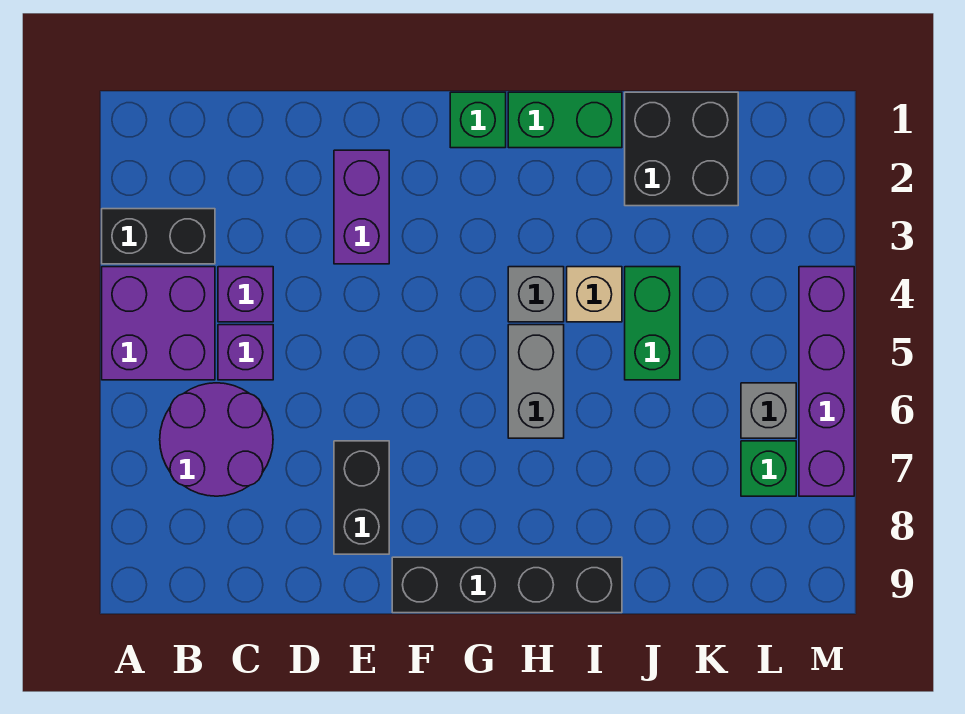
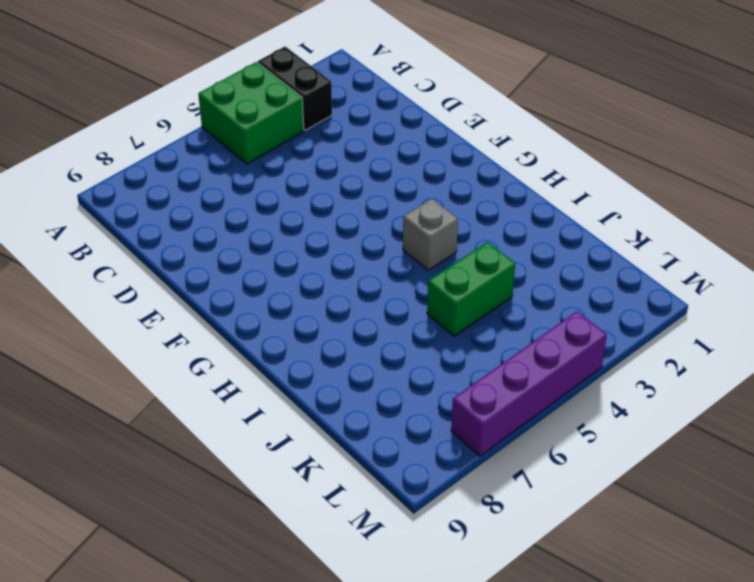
green 2x2 brick [198,62,304,164] -> purple 2x2 brick [102,267,215,380]
none -> purple 2x2 round brick [160,383,273,496]
none -> purple 1x1 brick [218,267,273,322]
none -> purple 1x1 brick [218,325,273,380]

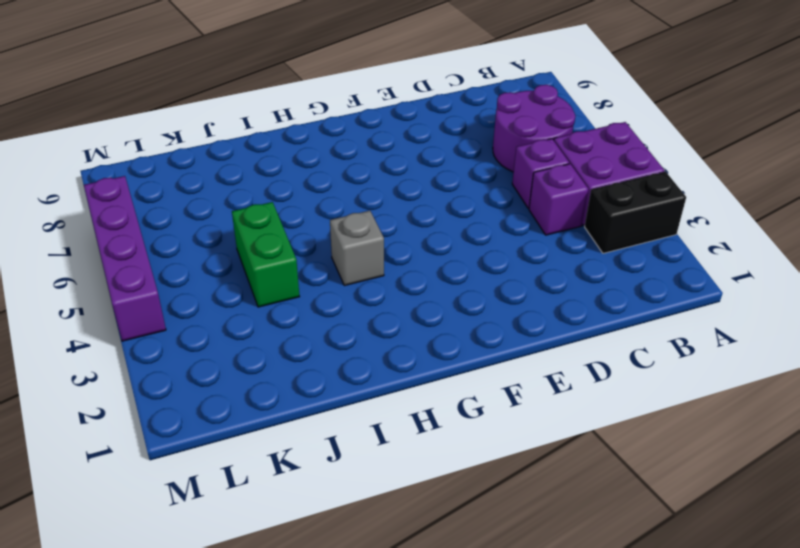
none -> purple 1x2 brick [334,150,389,264]
none -> black 1x2 brick [334,441,389,554]
none -> black 1x4 brick [392,557,622,613]

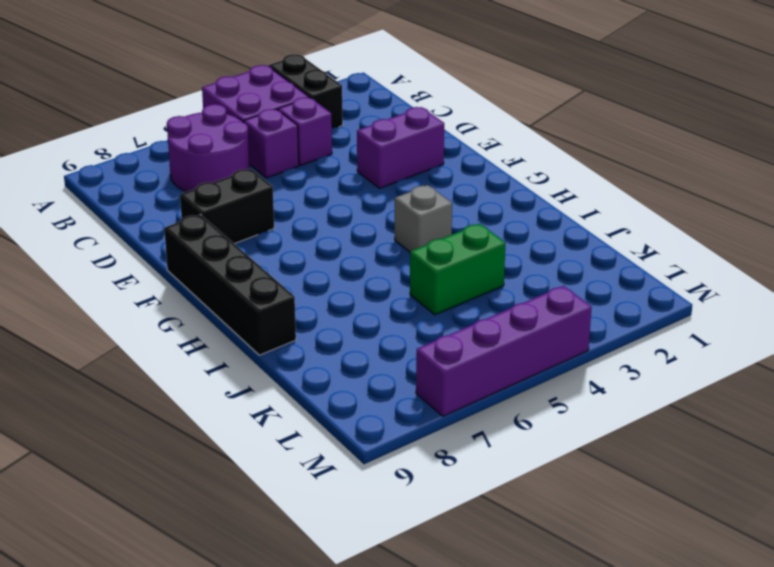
none -> green 1x1 brick [450,92,506,148]
none -> green 1x2 brick [508,92,622,148]
none -> grey 1x2 brick [508,325,564,438]

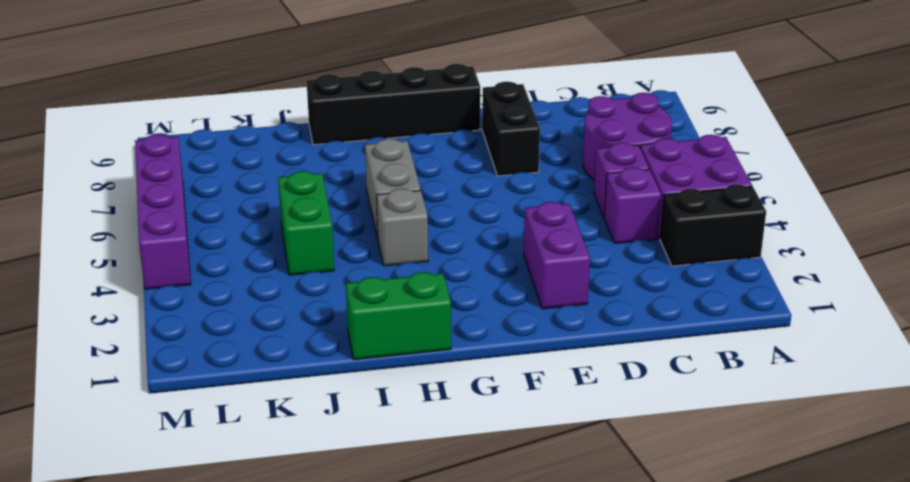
none -> green 1x1 brick [450,92,506,148]
none -> tan 1x1 brick [567,267,622,322]
none -> black 2x2 brick [625,92,738,206]

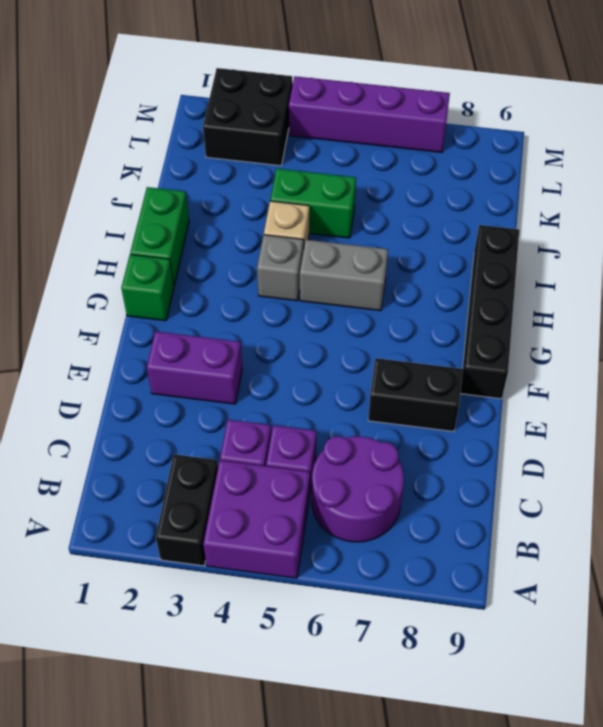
black 2x2 brick [203,68,293,166] -> black 2x2 brick moved to [625,92,738,206]
none -> grey 1x1 brick [741,383,796,438]
none -> green 1x1 brick [741,441,796,496]

